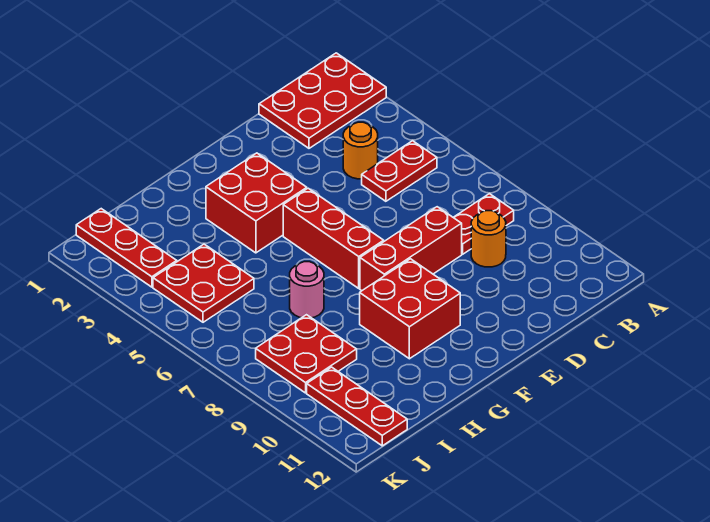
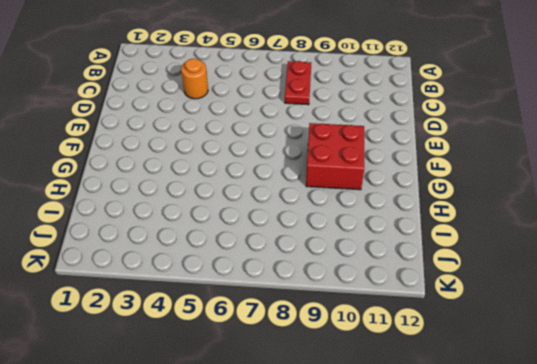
none -> red 2x3 plate [259,53,386,148]
none -> red 1x2 plate [362,141,437,201]
none -> orange 1x1 round brick [471,211,506,267]

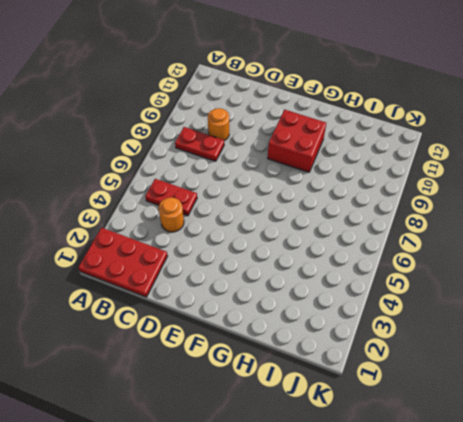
none -> red 1x3 brick [360,207,462,291]
none -> red 2x2 brick [206,153,307,253]
none -> red 1x3 brick [283,188,384,288]

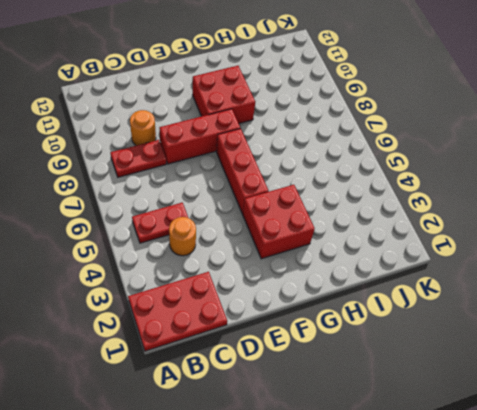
none -> pink 1x1 round brick [290,262,324,318]
none -> red 2x2 plate [153,244,254,322]
none -> red 2x2 plate [256,315,357,393]

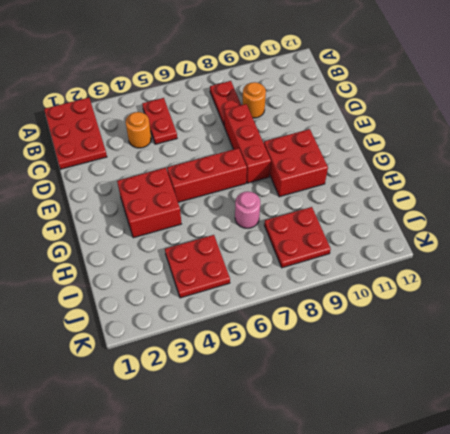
none -> red 1x3 plate [76,209,177,287]
none -> red 1x3 plate [307,367,407,446]

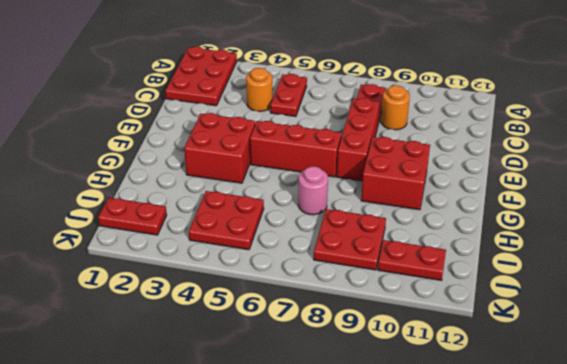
red 1x2 plate [98,198,167,235] -> red 1x3 plate [76,209,177,287]
red 1x2 plate [378,240,446,280] -> red 1x3 plate [307,367,407,446]

